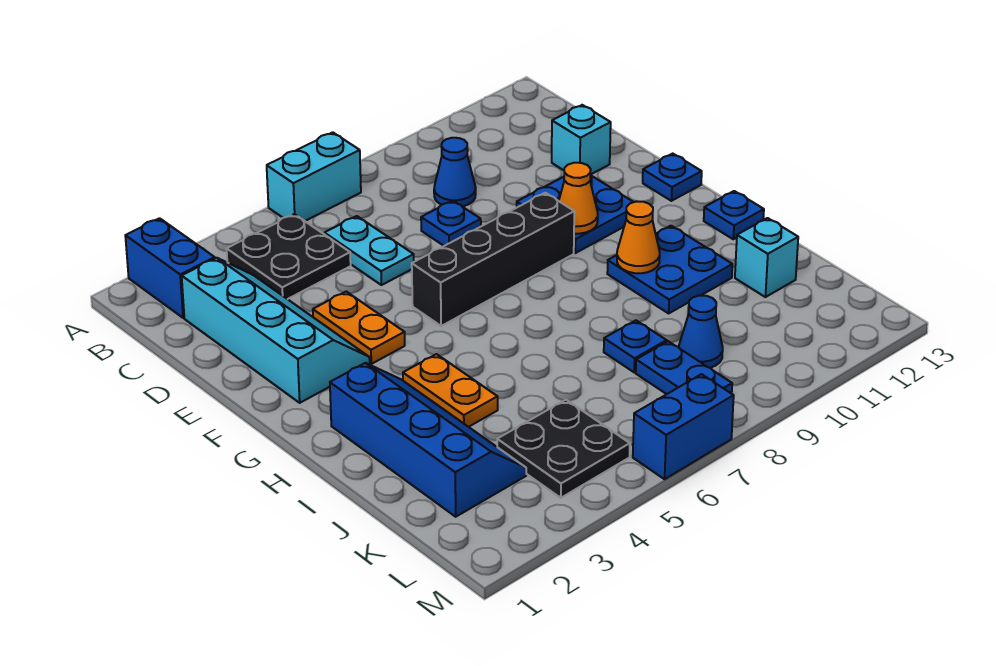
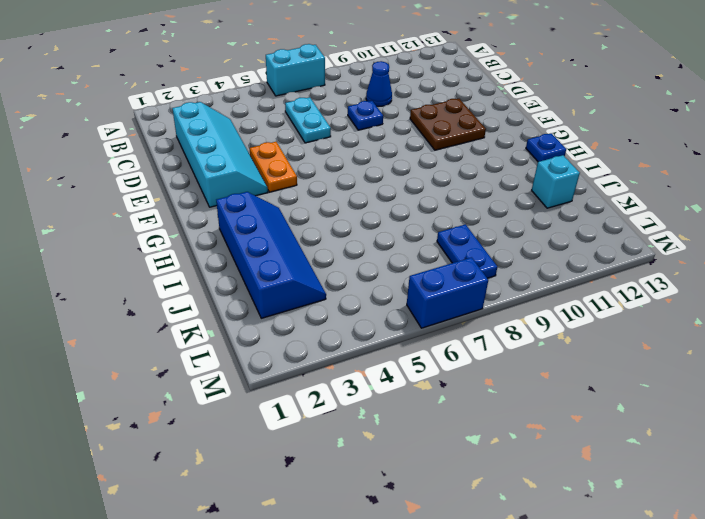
brown 2x2 plate [410,99,486,150] -> blue 2x2 plate [517,175,633,253]
none -> blue 1x2 brick [125,218,215,318]
none -> black 2x2 plate [227,214,351,299]
none -> cyan 1x1 brick [552,105,611,175]

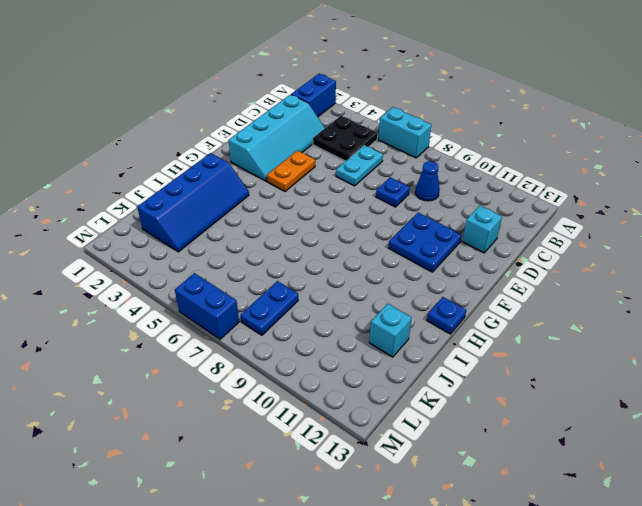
none -> black 1x4 brick [412,193,574,326]
none -> blue 1x1 plate [643,154,702,201]
none -> orange 1x2 plate [403,354,498,427]

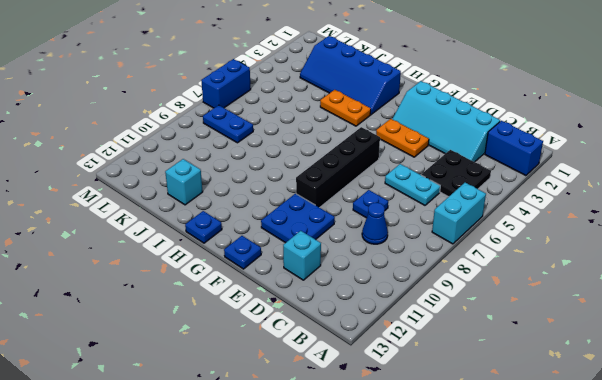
none -> blue 2x2 plate [607,226,732,313]
none -> blue 1x1 plate [604,320,667,372]
none -> black 2x2 plate [497,400,630,498]

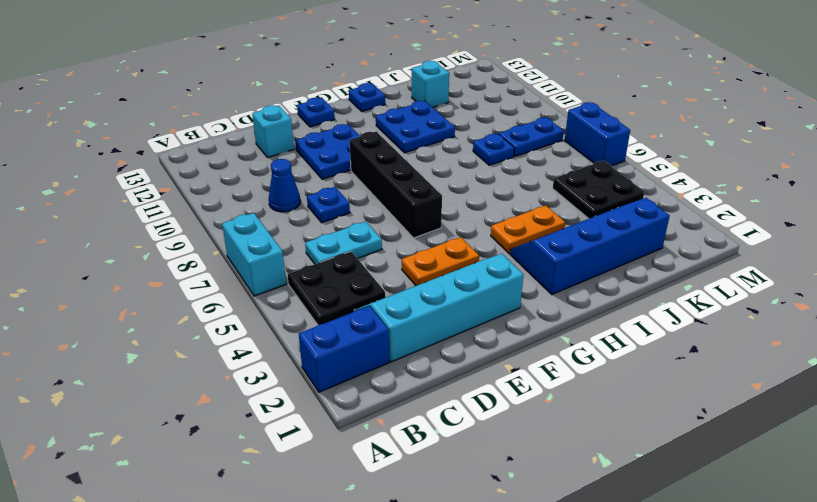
none -> blue 1x1 cone [679,296,723,368]
none -> orange 1x1 cone [559,163,598,234]
none -> orange 1x1 cone [617,201,660,273]

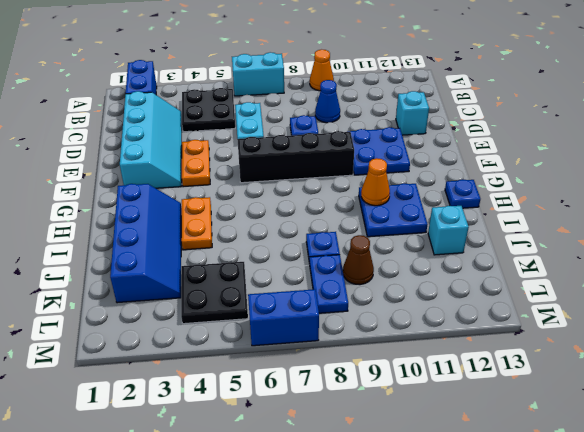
orange 1x1 cone [310,50,334,91] -> orange 1x1 cone moved to [559,163,598,234]
brown 1x1 cone [343,235,374,285] -> blue 1x1 cone [679,296,723,368]
none -> blue 1x1 plate [643,154,702,201]

